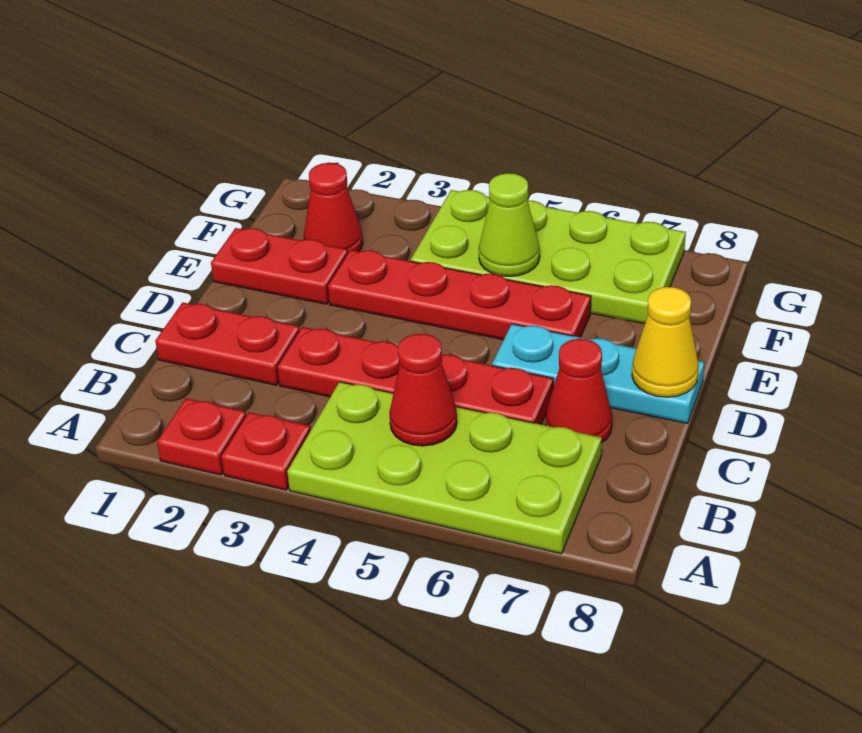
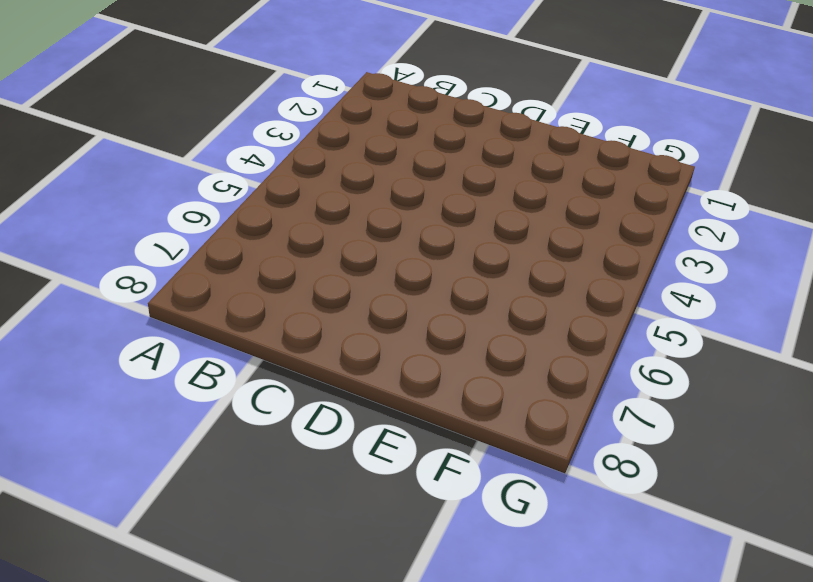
none -> red 1x1 plate [157,398,246,475]
none -> red 1x1 plate [221,412,311,490]
none -> lime 2x4 plate [287,382,602,554]

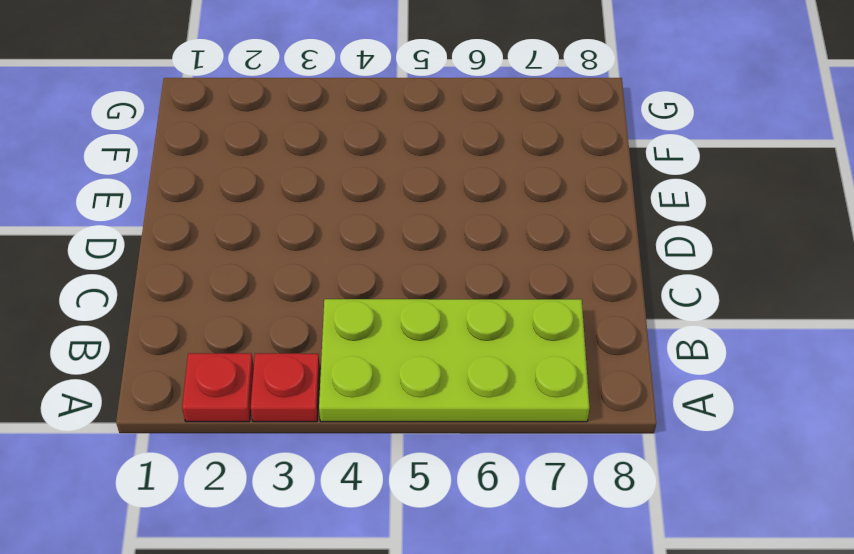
none -> red 1x2 plate [155,303,300,385]
none -> red 1x4 plate [278,327,553,424]
none -> red 1x1 cone [546,339,612,443]

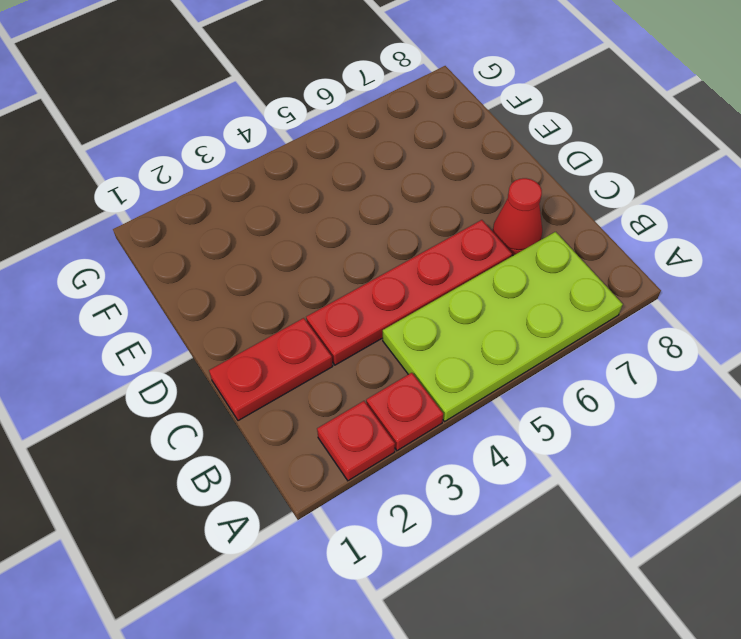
none -> cyan 1x3 plate [492,324,704,423]
none -> red 1x2 plate [211,228,348,304]
none -> red 1x4 plate [328,250,591,340]

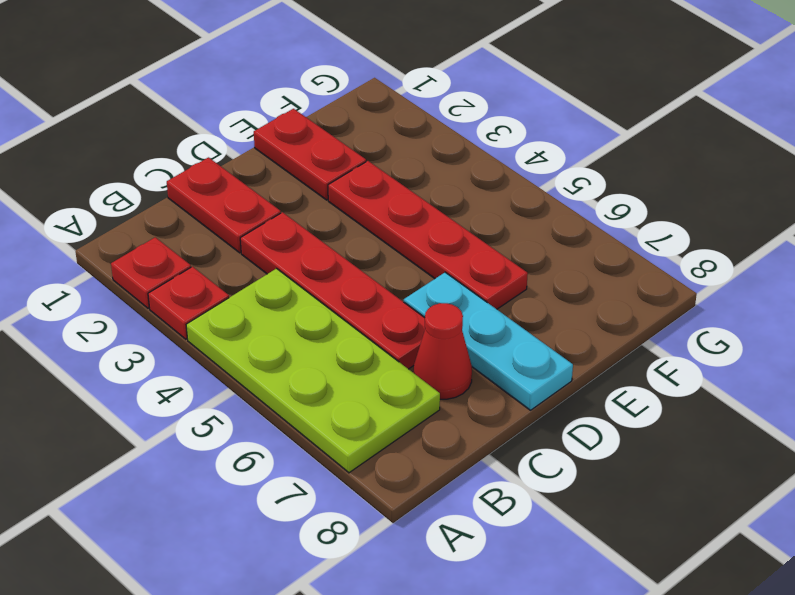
none -> red 1x1 cone [304,163,363,253]
none -> lime 2x4 plate [411,190,686,324]
none -> red 1x1 cone [389,334,457,446]

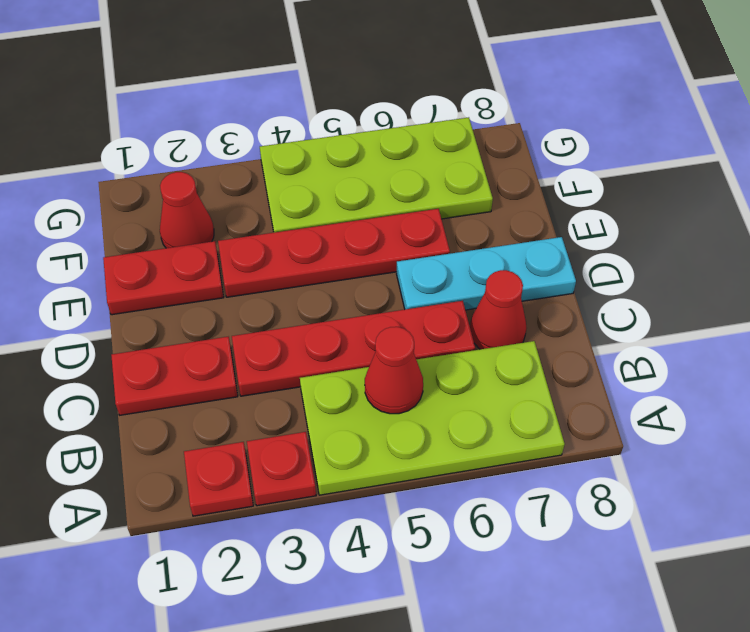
none -> yellow 1x1 cone [632,287,699,397]
none -> lime 1x1 cone [479,173,540,276]

